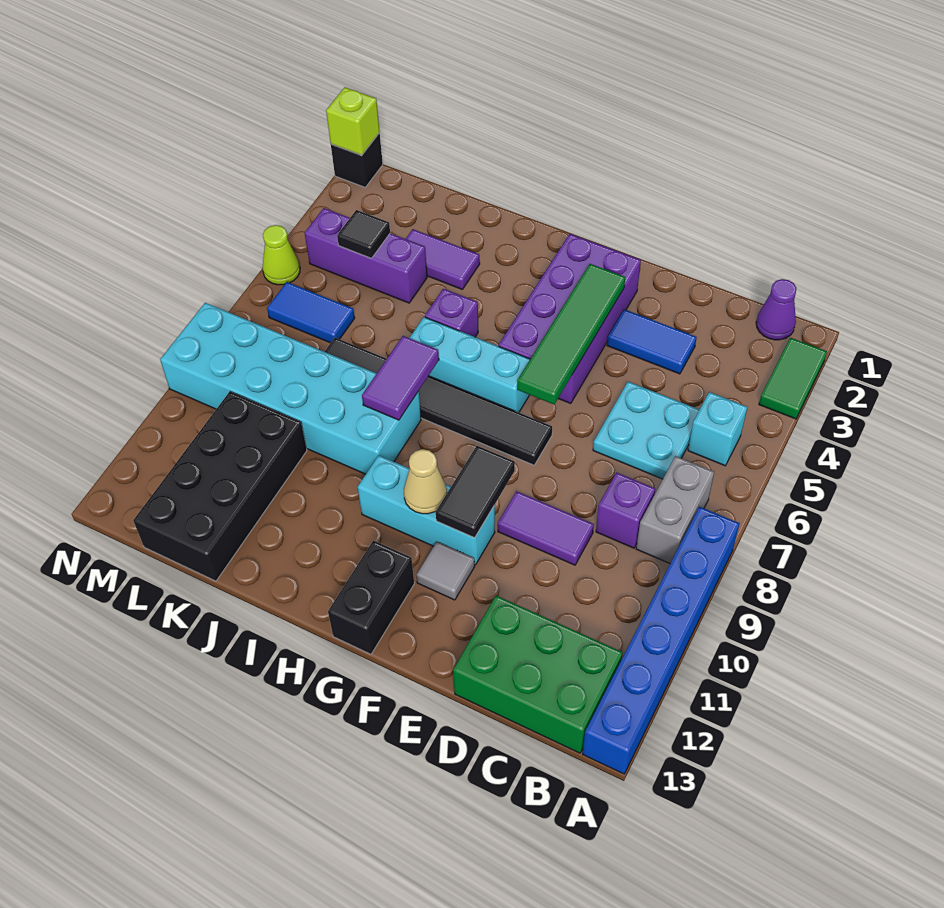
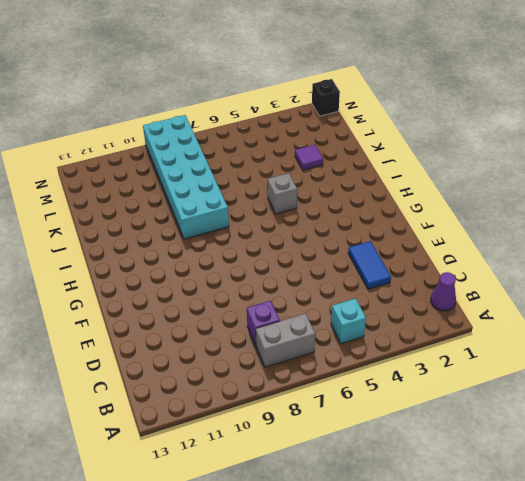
grey 1x1 brick [268,173,297,214] -> purple 1x1 brick [425,289,478,337]
purple 1x1 tile [295,145,323,170] -> purple 1x2 tile [406,229,480,290]
none -> green 1x2 tile [759,338,827,419]
none -> blue 1x6 brick [583,507,740,774]
none -> green 2x3 brick [453,596,623,753]
none -> cyan 2x2 plate [593,382,699,479]

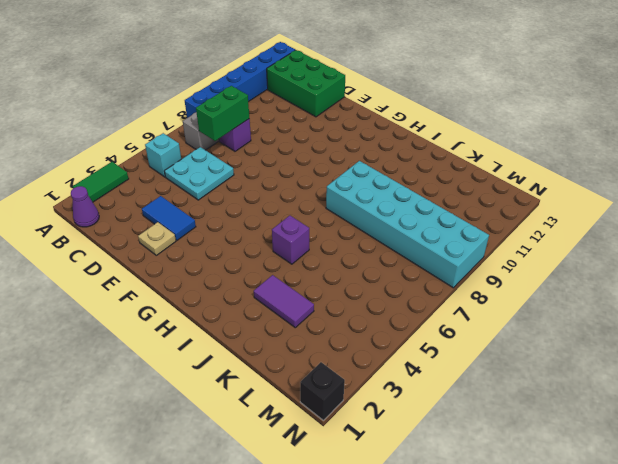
green 1x2 brick [196,86,249,141] -> none
tan 1x1 plate [138,222,176,255] -> none
none -> purple 1x2 tile [498,491,594,565]
none -> purple 2x4 brick [499,234,641,404]
none -> black 1x6 tile [325,338,552,465]
none -> cyan 1x3 brick [358,455,495,565]

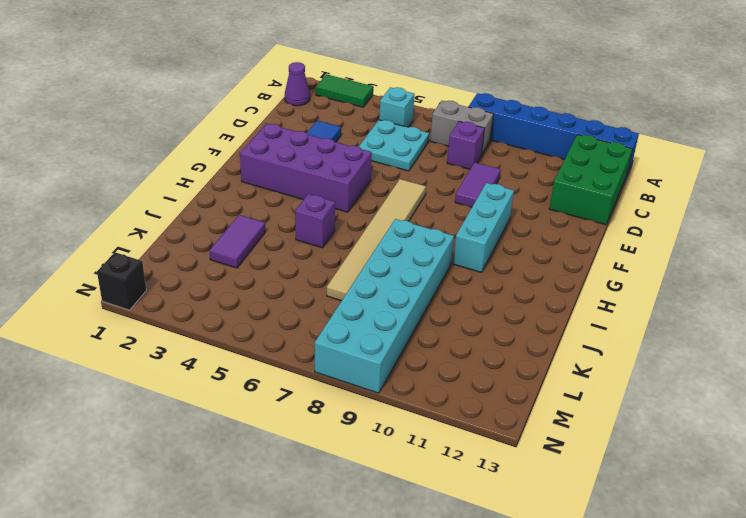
tan 1x6 tile [327,179,426,301] -> black 1x6 tile [325,338,552,465]
none -> grey 1x1 tile [416,542,475,600]
none -> cyan 1x3 brick [410,317,530,412]
none -> black 1x2 brick [328,541,414,654]
none -> purple 1x3 brick [305,208,427,303]

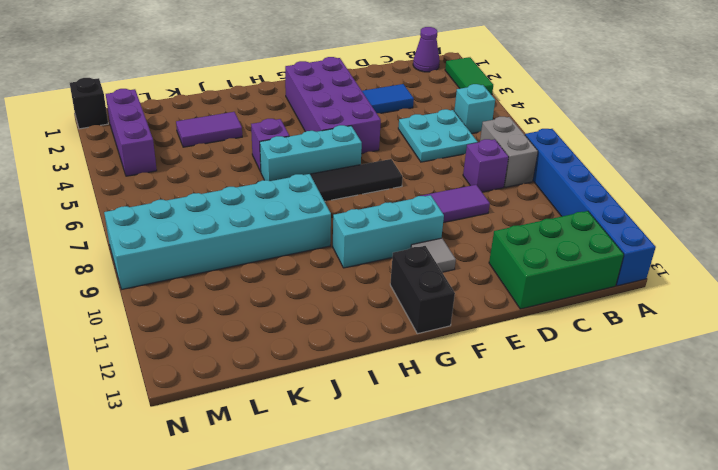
purple 1x3 brick [106,89,157,176] -> purple 1x3 brick turned to [305,208,427,303]
none -> black 2x4 brick [133,392,307,581]
none -> blue 1x2 tile [267,282,355,343]
none -> lime 1x1 cone [262,225,300,285]
none -> green 1x4 tile [517,264,625,404]

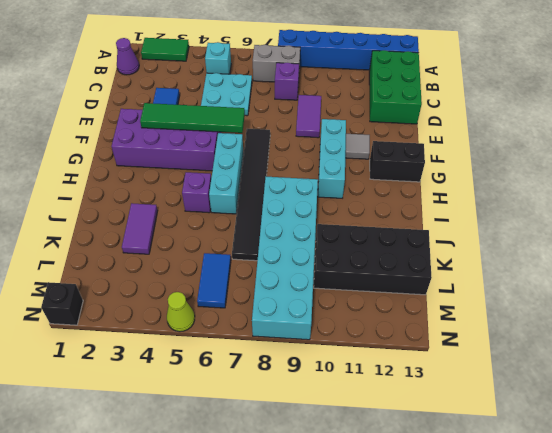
none -> purple 1x3 brick [305,208,427,303]
none -> black 1x2 tile [436,446,515,538]
none -> tan 1x1 cone [404,449,447,514]
none -> purple 1x2 tile [362,336,439,420]

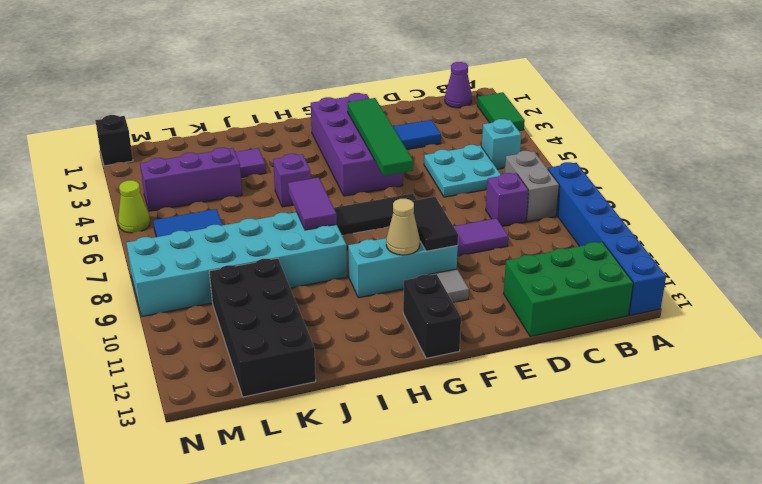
none -> cyan 1x3 brick [410,317,530,412]
none -> black 1x1 tile [337,210,390,258]
none -> lime 1x1 brick [326,87,380,155]

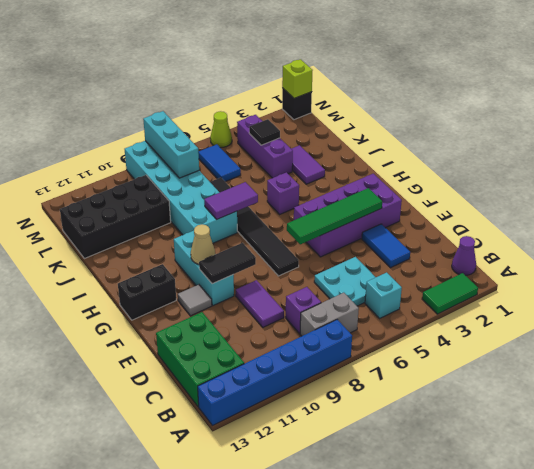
cyan 1x3 brick [143,111,199,178] -> cyan 1x3 brick moved to [410,317,530,412]

